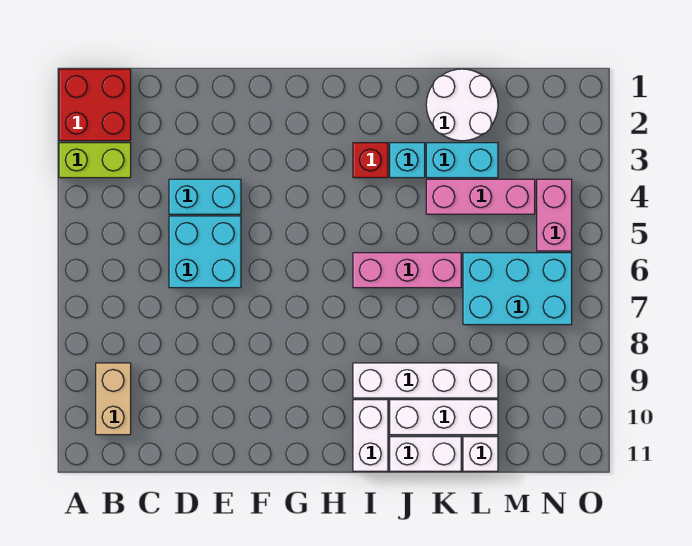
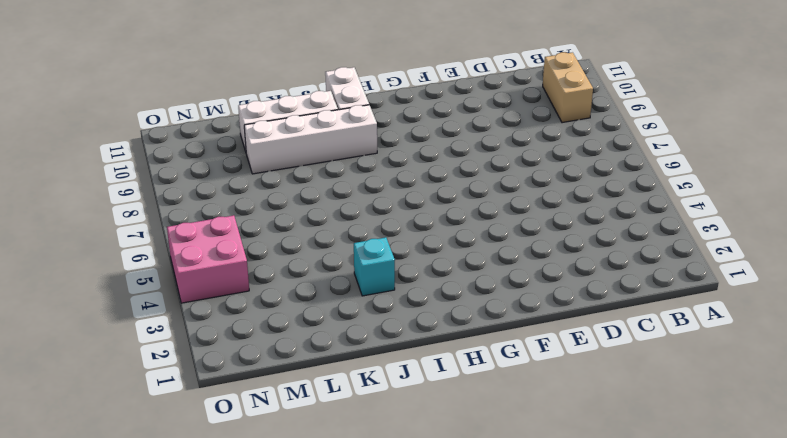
pink 2x2 brick [167,215,249,303] -> pink 1x2 brick [537,179,572,251]
none -> red 2x2 brick [59,69,131,141]
none -> lime 1x2 brick [59,143,131,178]
none -> cyan 1x2 brick [169,179,241,214]

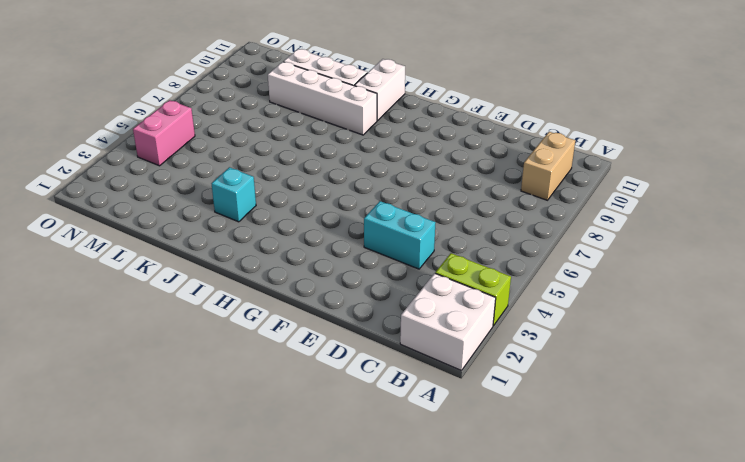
white 2x2 brick [400,273,496,371] -> red 2x2 brick [59,69,131,141]
none -> cyan 2x2 brick [169,216,241,288]
none -> red 1x1 brick [353,143,388,178]
none -> pink 1x3 brick [353,253,461,288]

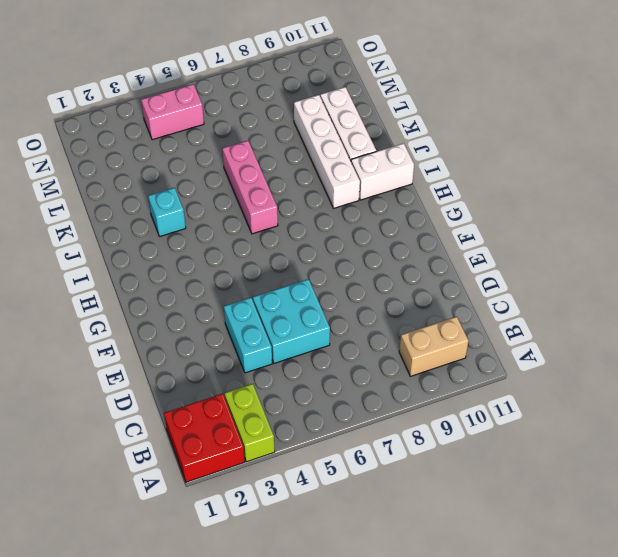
none -> red 1x1 brick [353,143,388,178]
none -> white 1x2 brick [390,437,461,471]
none -> white 2x2 round brick [426,69,498,141]

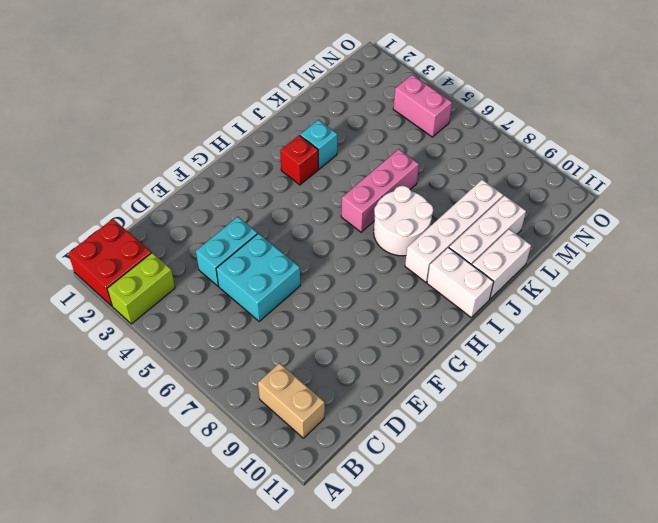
white 2x2 round brick [374,186,433,256] -> white 2x2 round brick moved to [426,69,498,141]
none -> cyan 1x2 brick [426,143,498,178]
none -> pink 1x3 brick [426,179,535,214]
none -> cyan 2x3 brick [463,253,572,325]

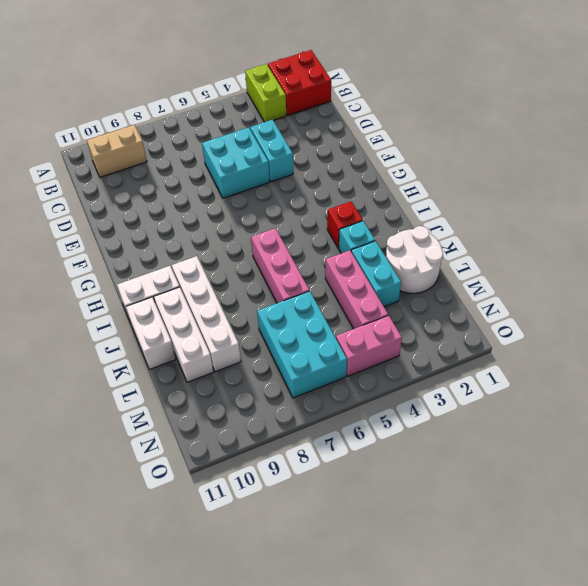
none -> white 1x1 brick [463,437,498,471]

